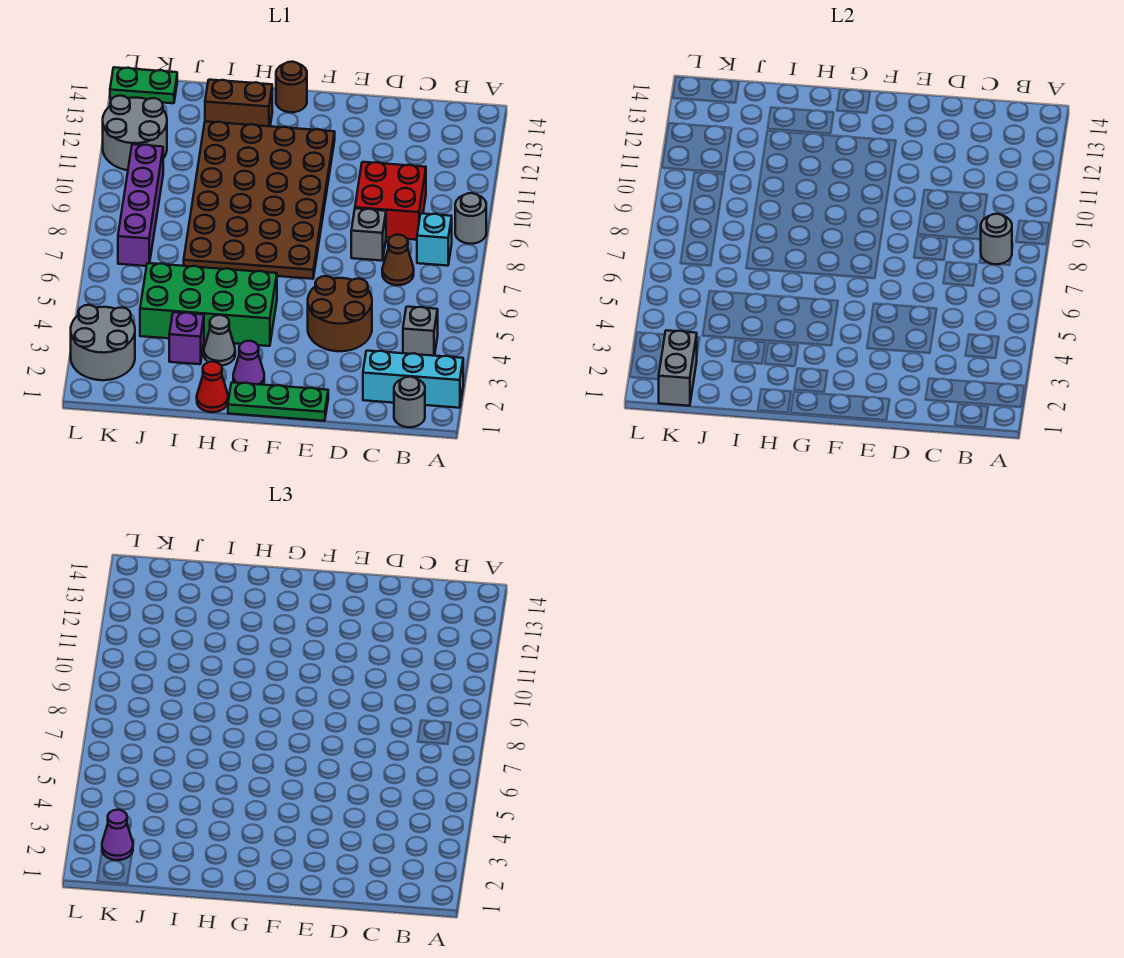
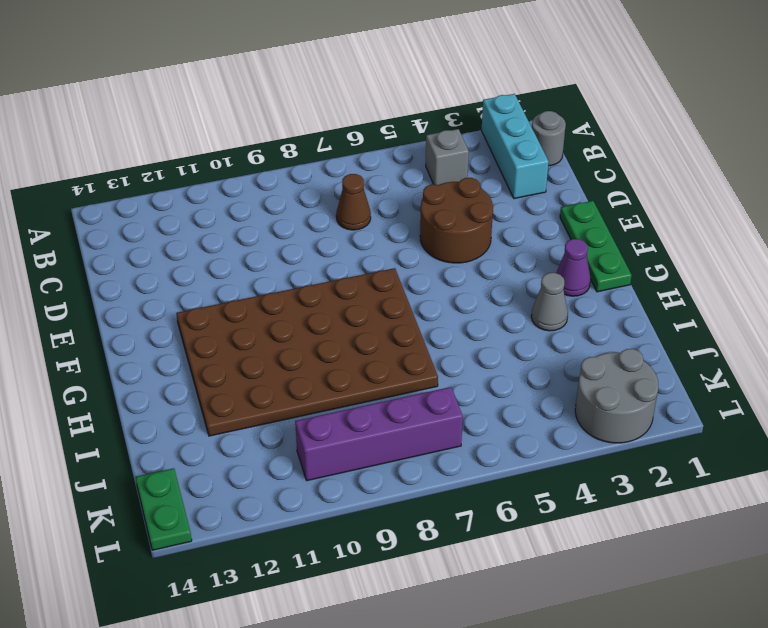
none -> grey 1x1 round brick [455,193,486,244]
none -> cyan 1x1 brick [417,214,452,266]
none -> red 2x2 brick [355,162,426,240]

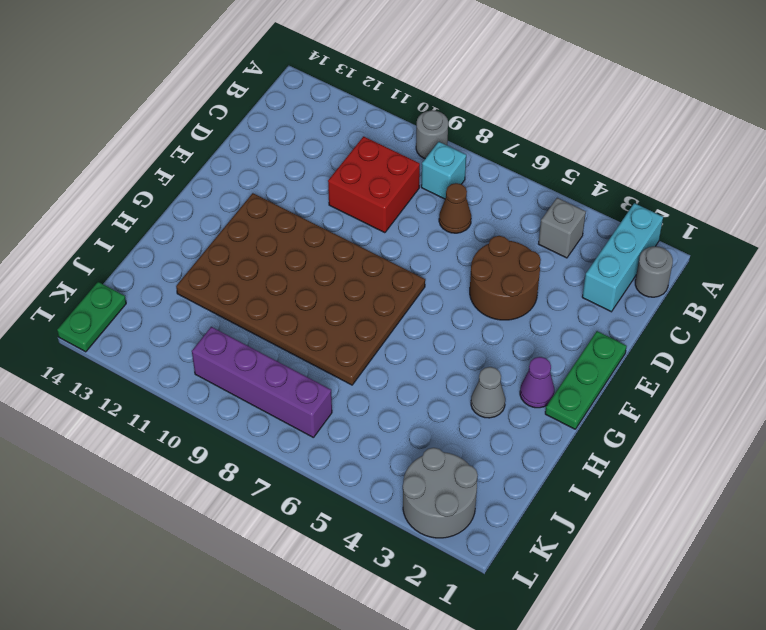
none -> grey 1x1 brick [351,208,386,261]
none -> green 2x4 brick [140,263,277,346]
none -> brown 1x1 round brick [276,62,307,112]

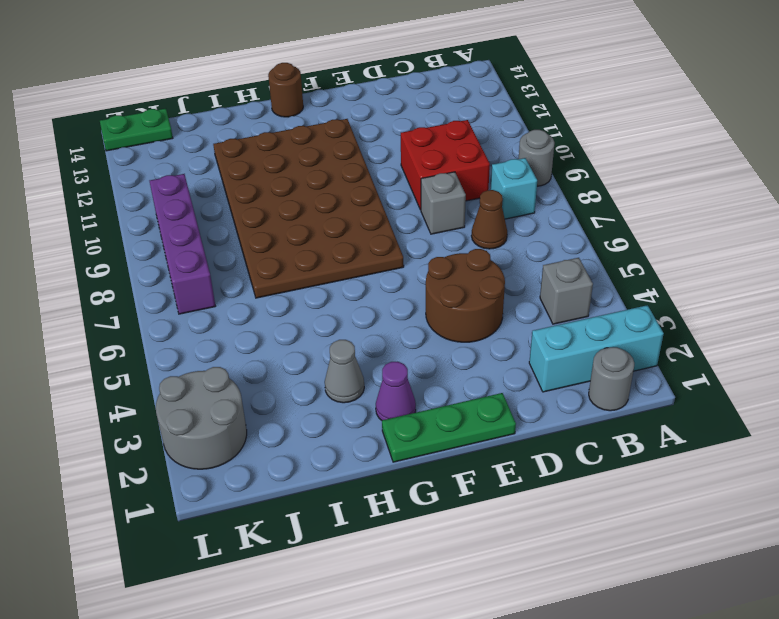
none -> green 2x4 brick [140,263,277,346]
none -> red 1x1 cone [197,362,228,412]
none -> brown 1x2 brick [205,80,272,126]

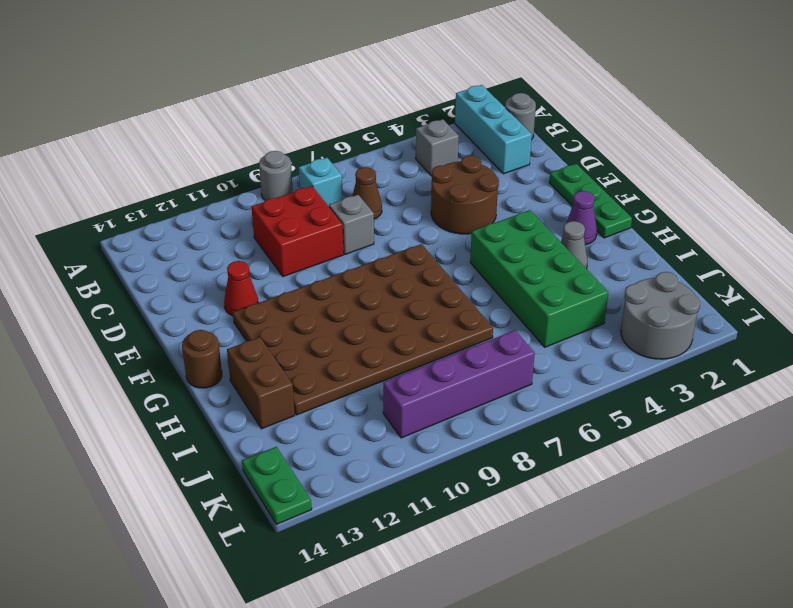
red 1x1 cone [224,261,259,316] -> red 1x1 cone moved to [197,362,228,412]
none -> purple 1x1 brick [169,312,204,364]
none -> grey 2x2 round brick [103,96,167,170]
none -> grey 1x1 round brick [981,214,1012,264]

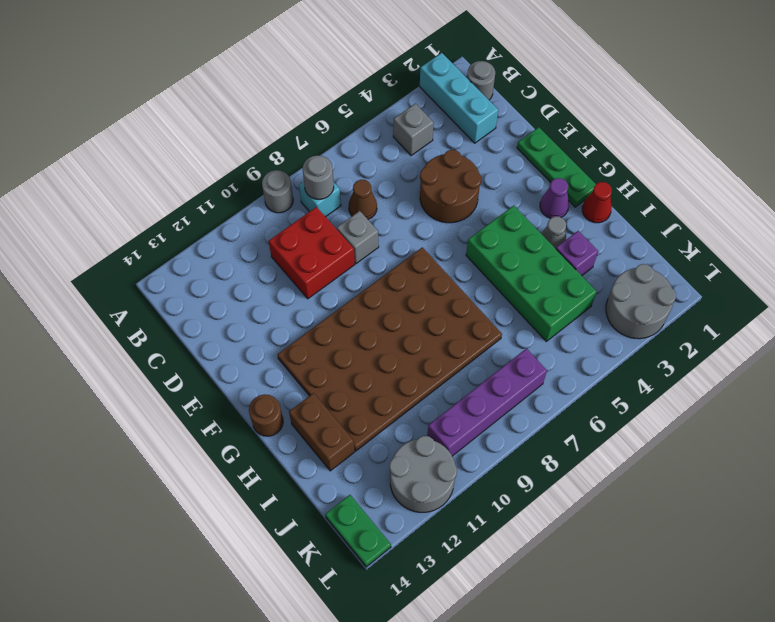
none -> grey 1x2 brick [658,330,697,406]
none -> purple 1x1 cone [102,810,133,860]

